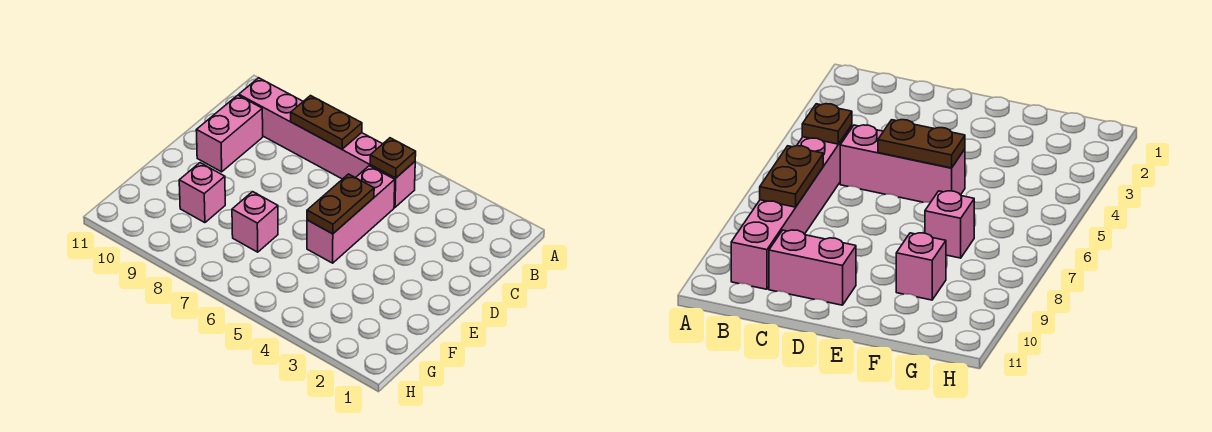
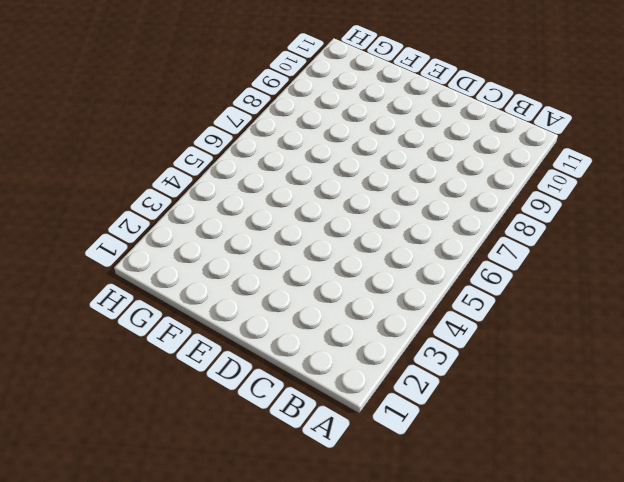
none -> pink 1x6 brick [239,78,415,207]
none -> pink 1x3 brick [307,166,395,263]

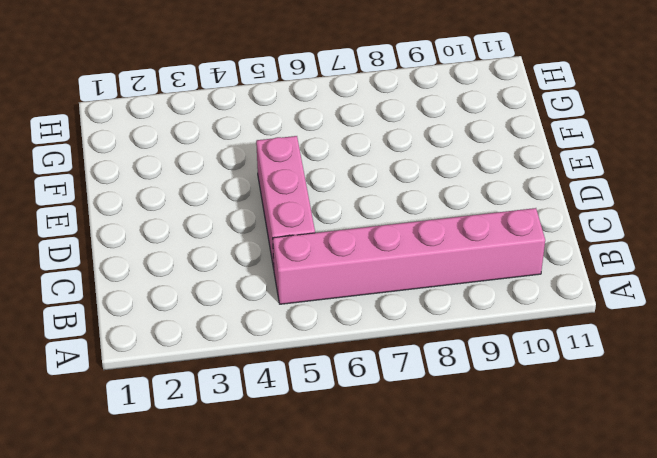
none -> pink 1x2 brick [196,95,263,172]
none -> pink 1x1 brick [232,192,278,252]

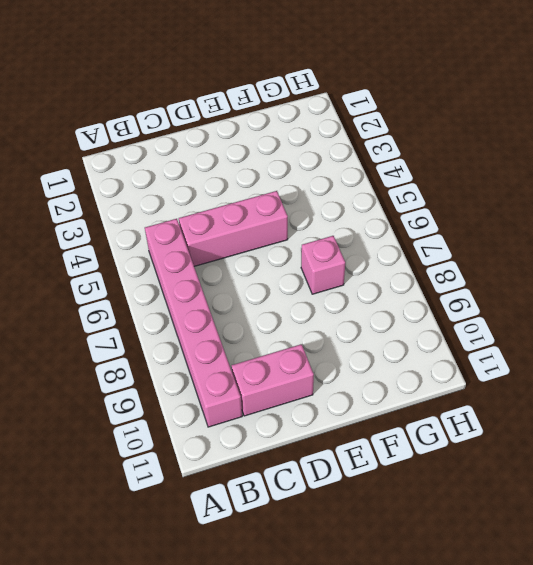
none -> pink 1x1 brick [179,163,225,223]
none -> brown 1x1 plate [370,138,416,178]

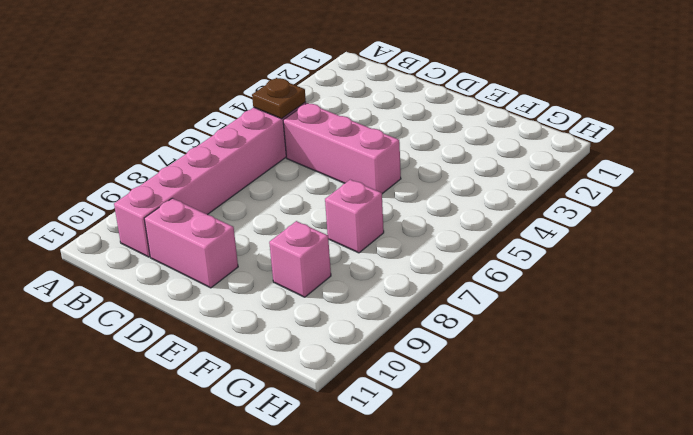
none -> brown 1x2 plate [291,96,362,149]
none -> brown 1x2 plate [307,174,374,234]

